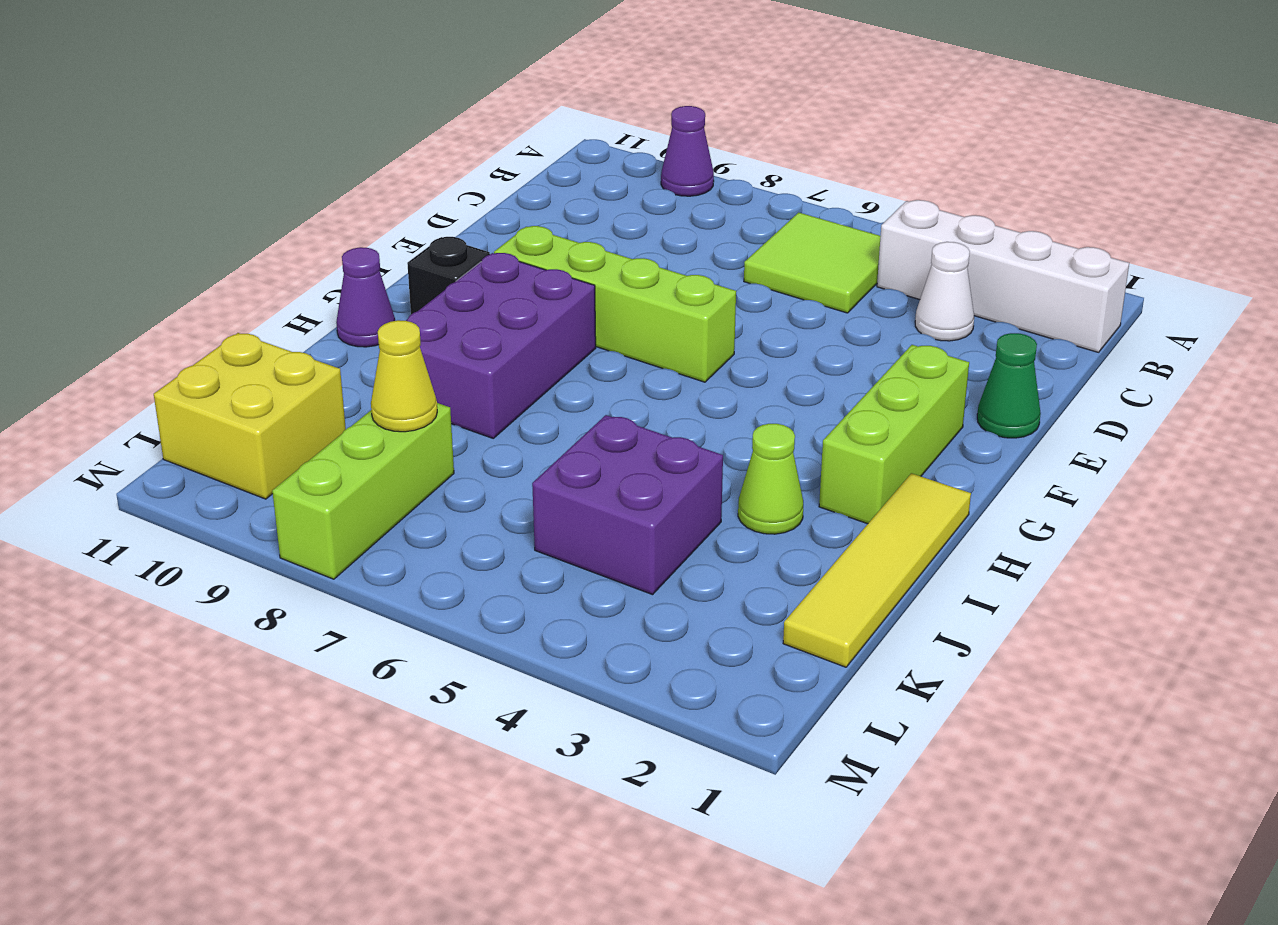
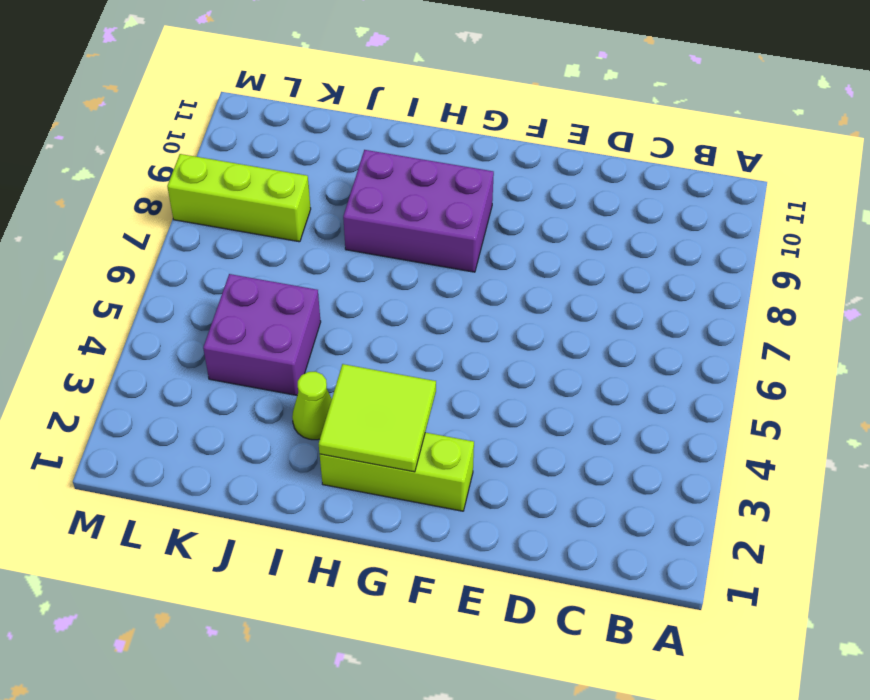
lime 2x2 tile [319,364,436,472] -> lime 2x2 tile moved to [744,212,881,313]
none -> purple 1x1 cone [661,106,714,196]
none -> white 1x4 brick [877,200,1129,352]
none -> white 1x1 cone [915,242,974,341]

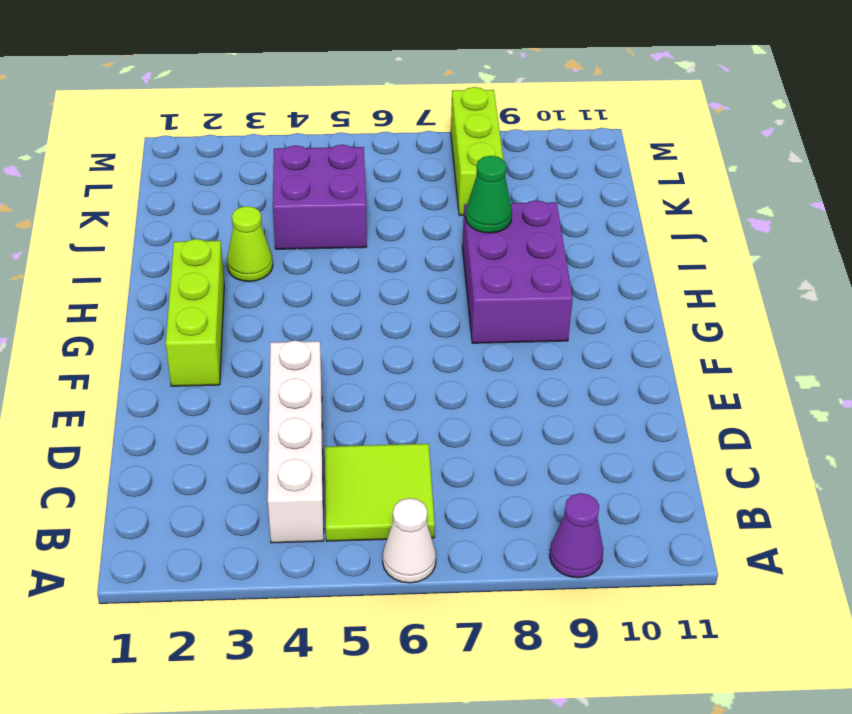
white 1x1 cone [383,498,436,583] -> white 1x1 cone moved to [915,242,974,341]
white 1x4 brick [268,340,324,543] -> white 1x4 brick turned to [877,200,1129,352]
green 1x1 cone [466,156,512,233] -> green 1x1 cone moved to [977,333,1041,438]
none -> lime 1x4 brick [494,226,736,382]
none -> black 1x1 brick [407,237,490,314]
none -> yellow 1x4 tile [783,473,971,667]

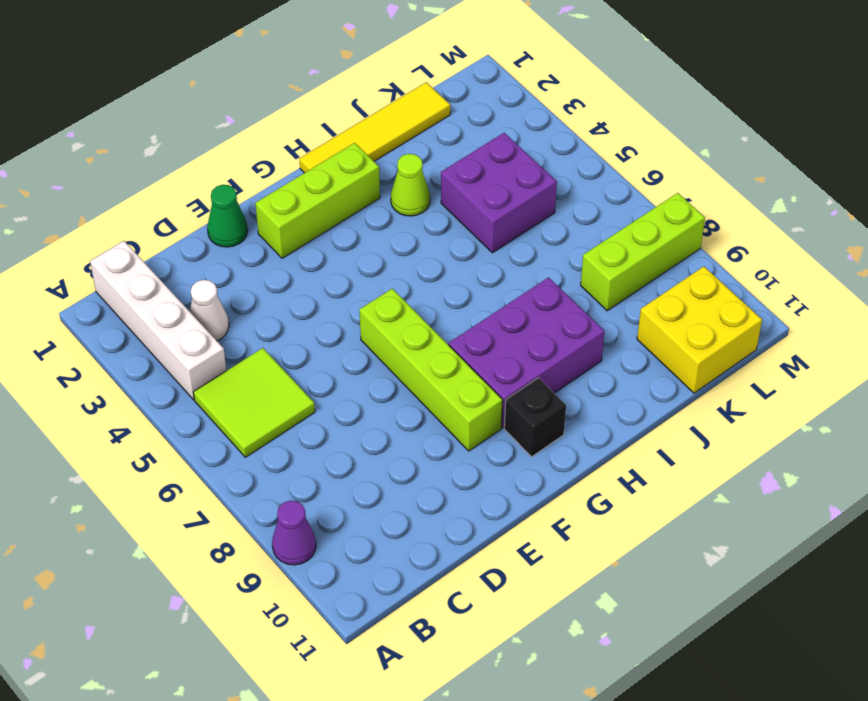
none -> purple 1x1 cone [336,247,395,347]
none -> yellow 1x1 cone [371,320,437,432]

